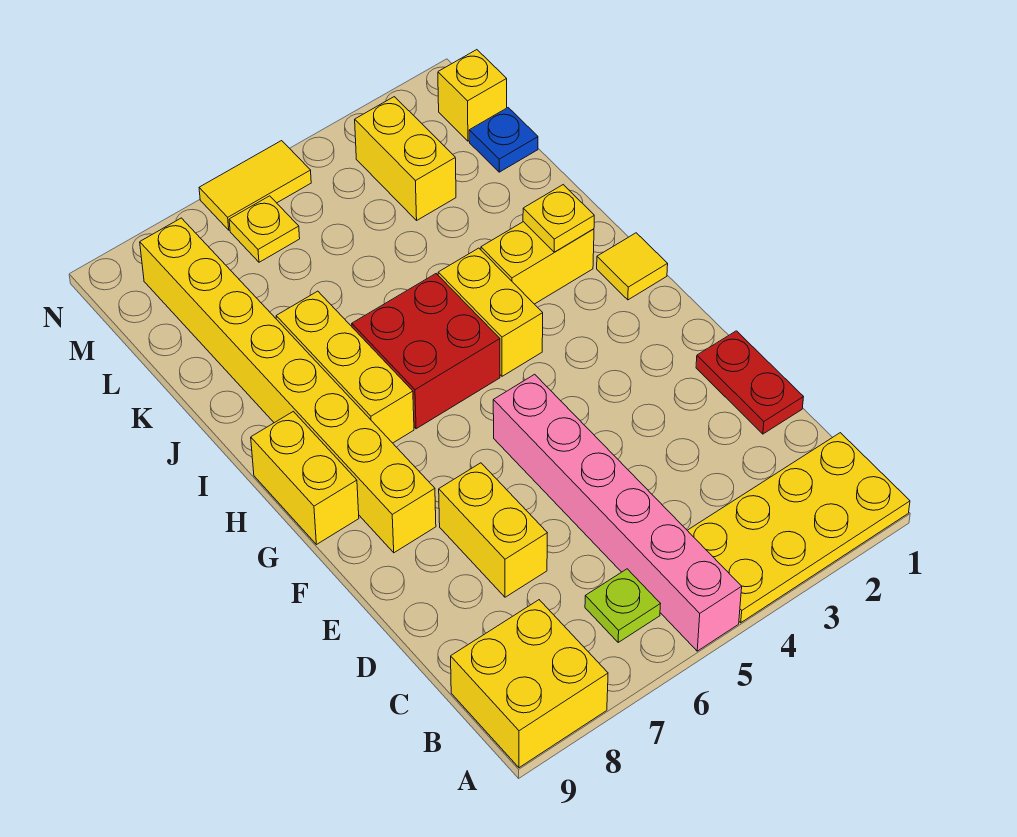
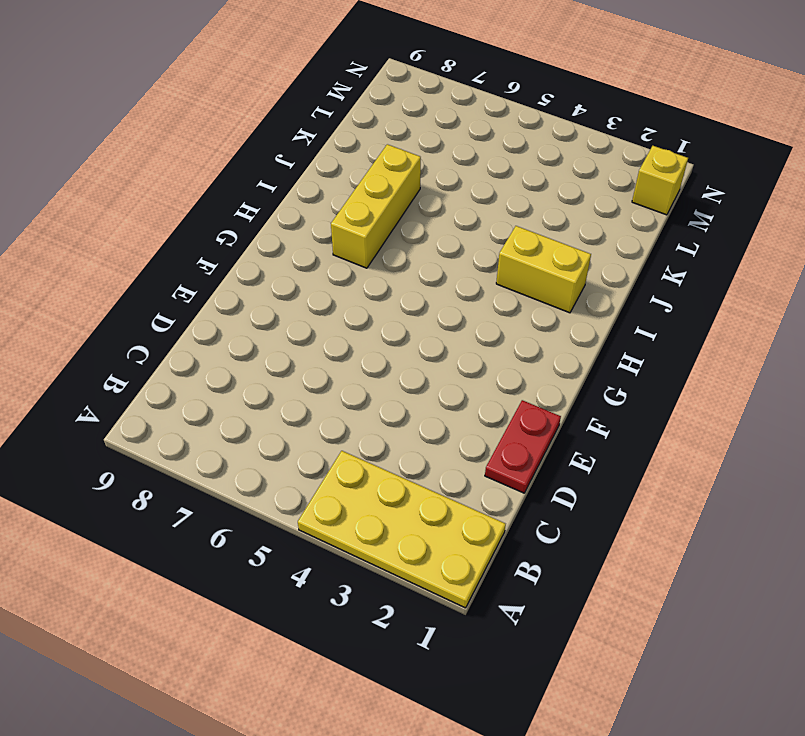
none -> pink 1x6 brick [493,374,742,651]
none -> yellow 2x2 brick [451,600,608,768]
none -> lime 1x1 plate [585,569,660,642]

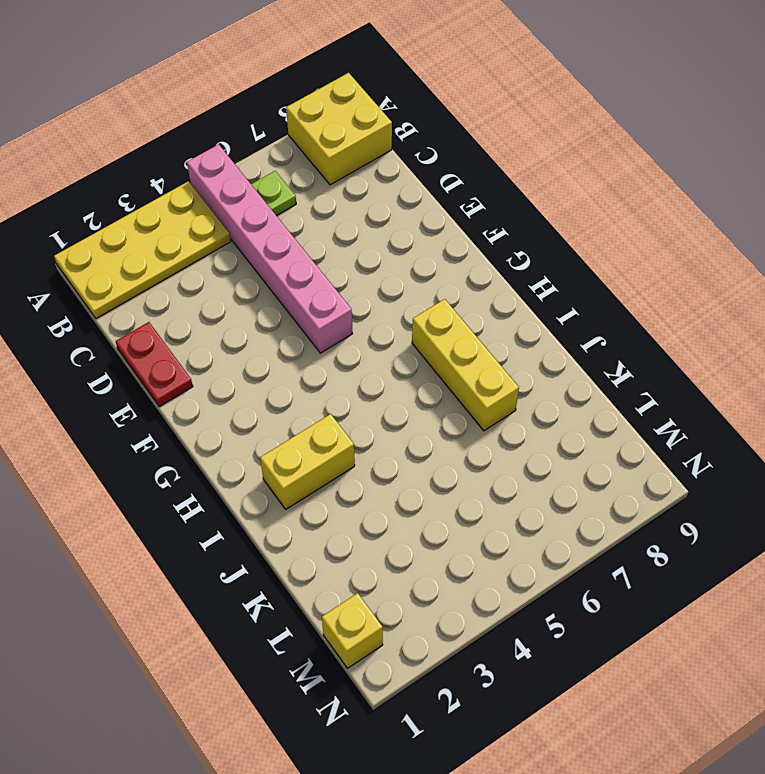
none -> yellow 1x2 brick [439,463,547,597]
none -> yellow 1x8 brick [140,218,436,553]
none -> yellow 1x2 brick [251,412,359,545]

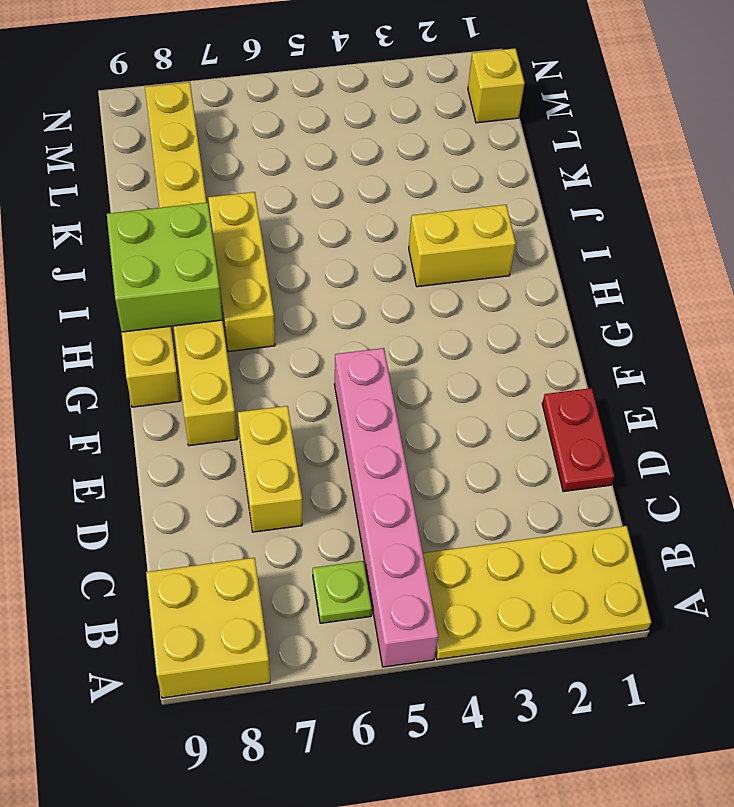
lime 2x2 brick [107,202,223,332] -> none
none -> yellow 1x1 tile [597,233,668,300]
none -> yellow 1x2 brick [438,248,543,376]
none -> red 2x2 brick [352,274,500,429]

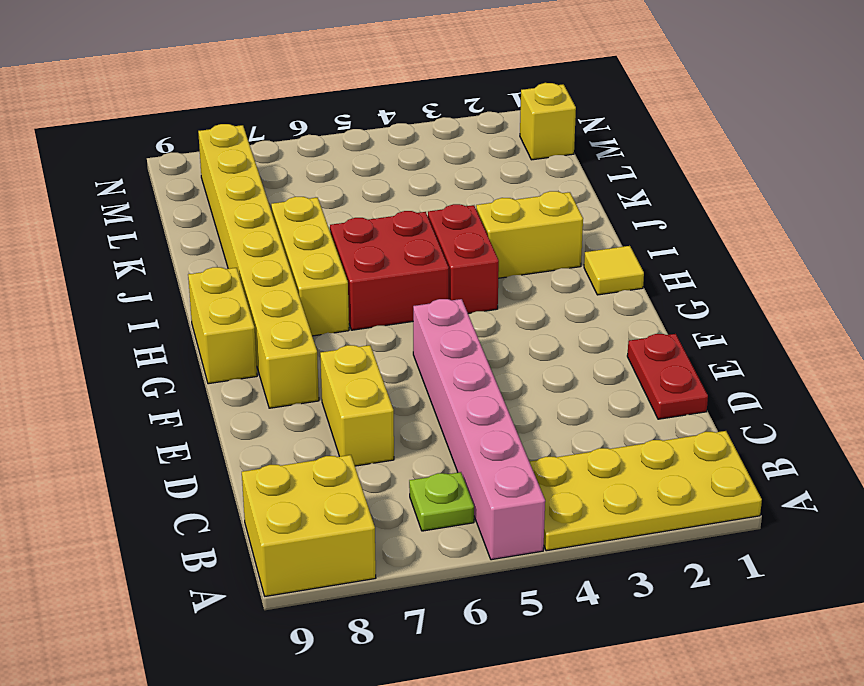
red 1x2 brick [428,204,499,314] -> yellow 1x2 brick [438,248,543,376]
none -> blue 1x1 plate [469,108,538,172]
none -> yellow 1x2 brick [355,97,456,220]
none -> yellow 1x1 plate [229,196,300,262]

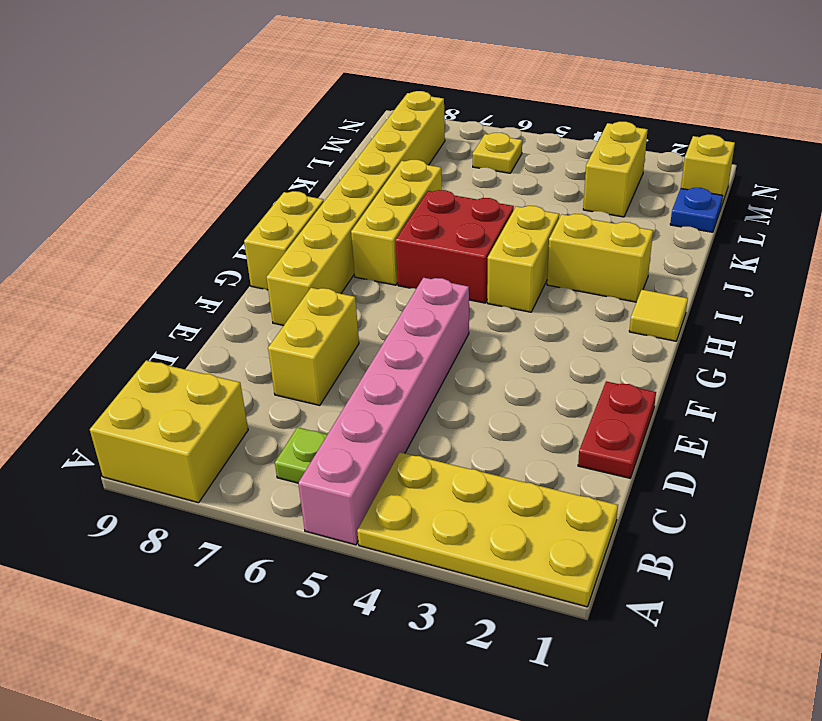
none -> yellow 1x2 tile [199,141,311,230]
none -> yellow 1x1 plate [523,185,594,252]

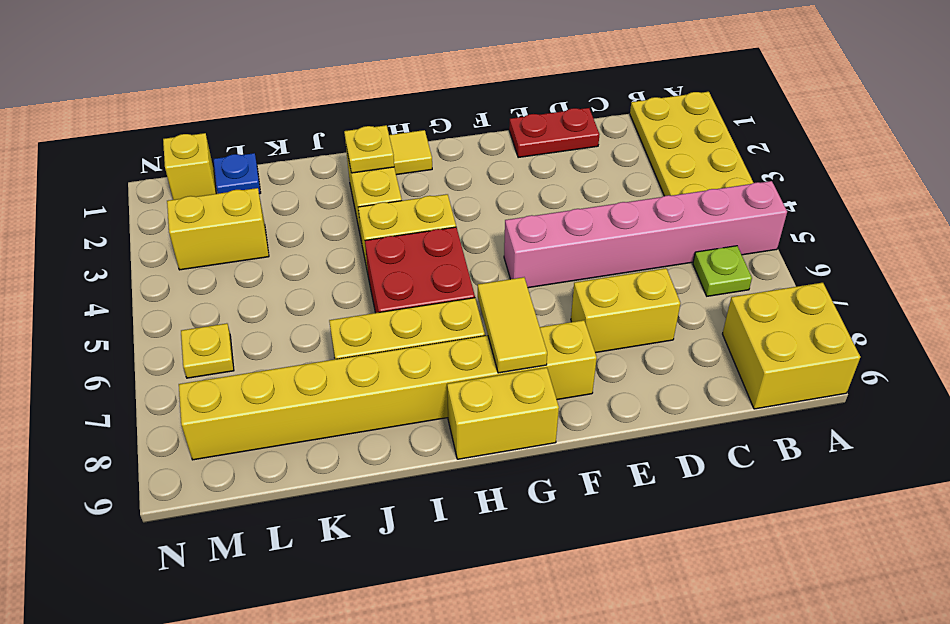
yellow 1x2 tile [478,277,547,373] -> yellow 1x2 tile moved to [199,141,311,230]

